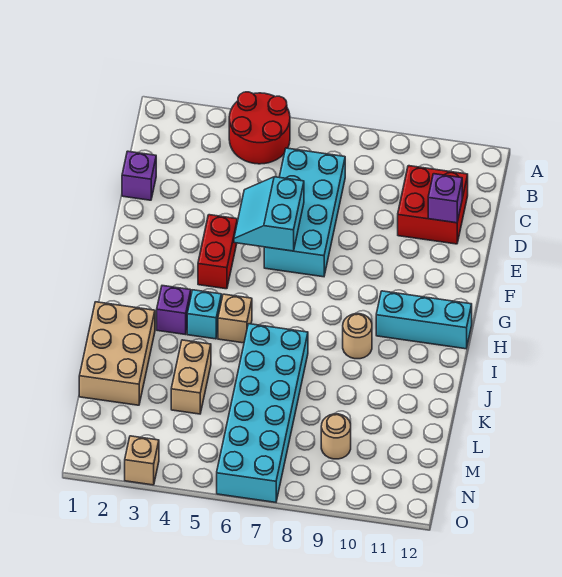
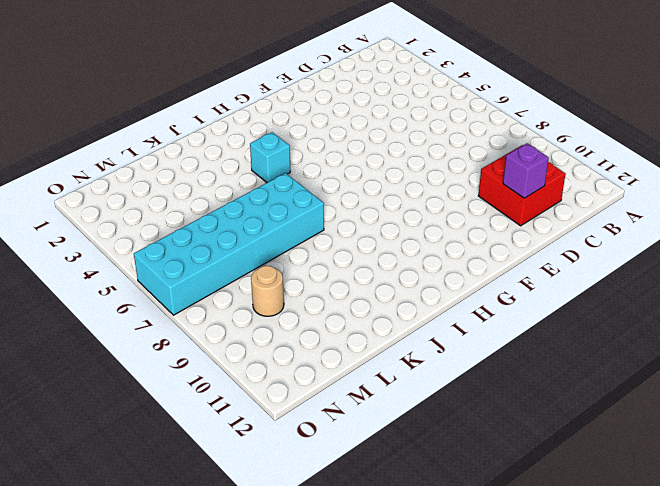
none -> red 2x2 round brick [229,92,290,164]
none -> cyan 2x4 brick [264,148,345,277]
none -> purple 1x1 brick [122,151,156,200]

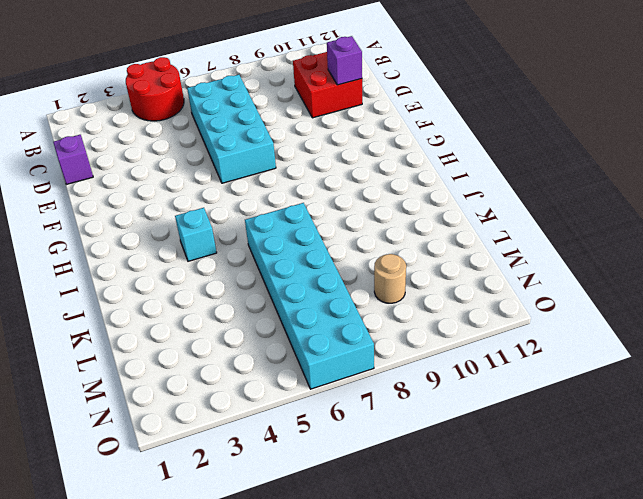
none -> red 1x2 brick [198,215,237,289]
none -> cyan 1x3 brick [376,291,472,349]
none -> purple 1x1 brick [157,286,191,335]

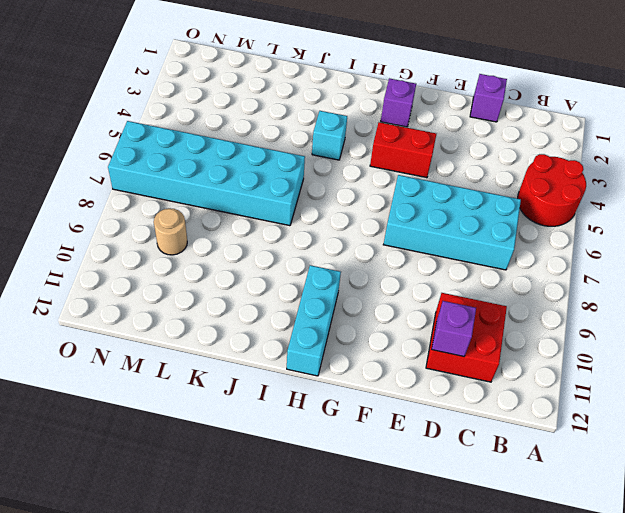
purple 1x1 brick [381,78,416,127] -> purple 1x1 brick moved to [157,286,191,335]
none -> tan 1x1 brick [218,294,252,343]
none -> tan 1x1 round brick [343,314,372,359]
none -> tan 2x3 brick [79,302,155,405]

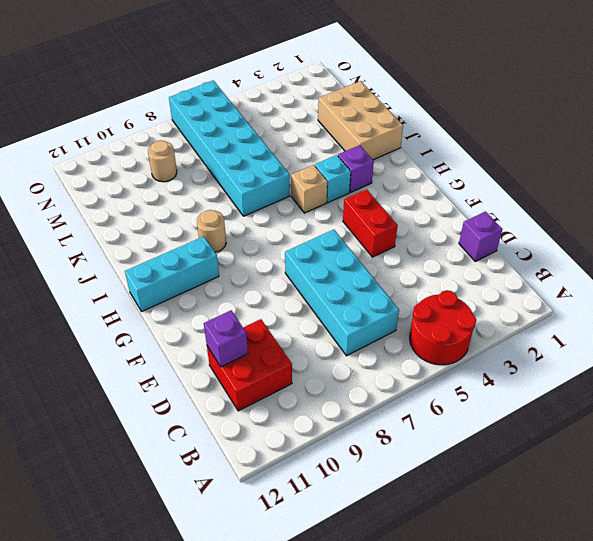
none -> tan 1x2 brick [171,340,211,414]
none -> tan 1x1 brick [125,436,159,485]
none -> cyan 2x2 slope [234,177,304,251]

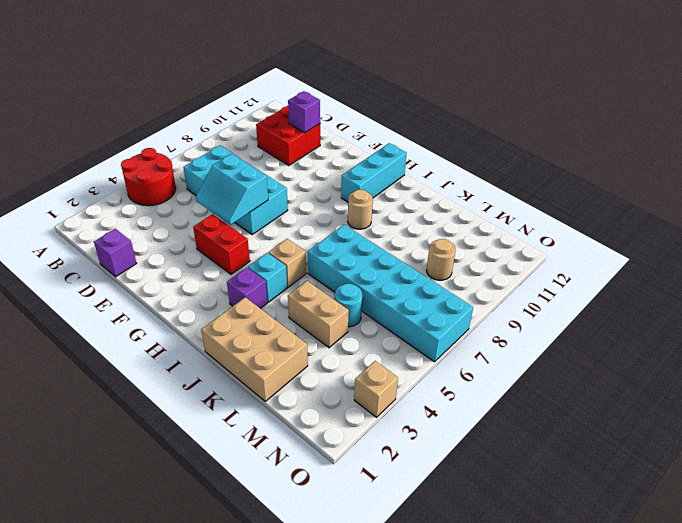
cyan 1x1 round brick [335,284,362,327] -> none

